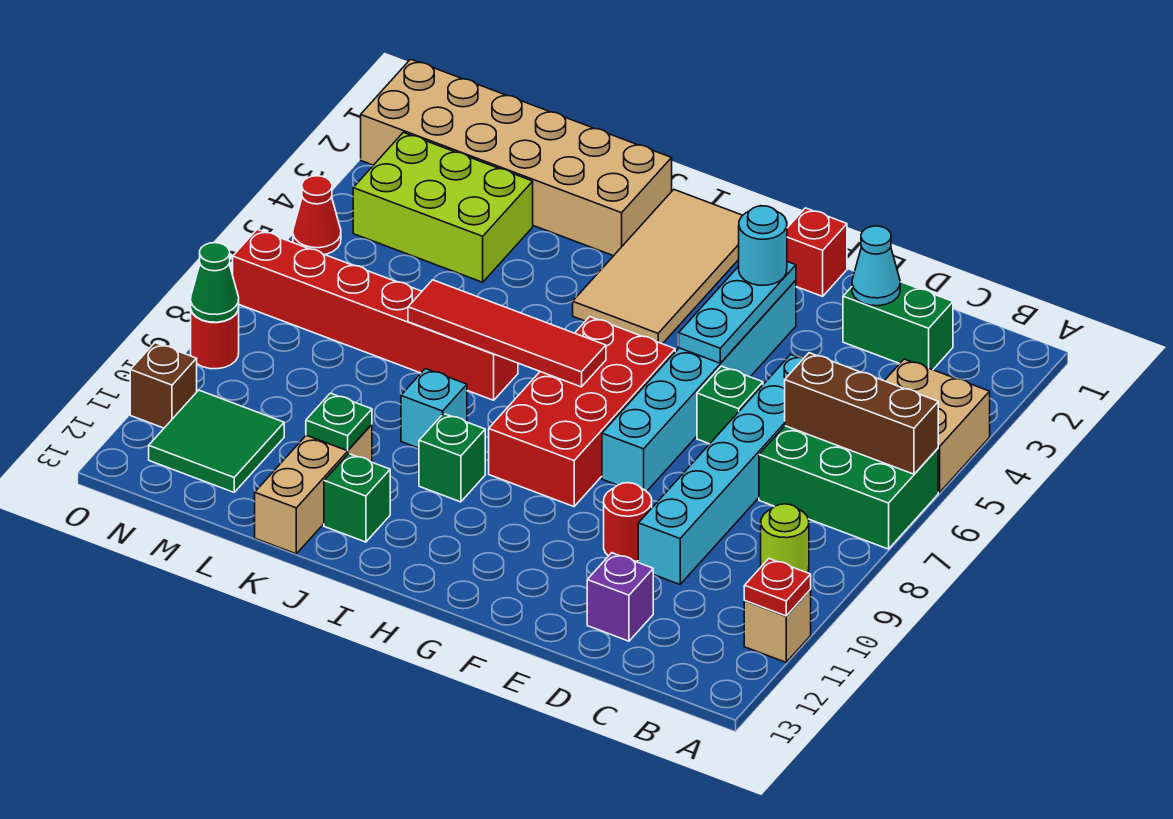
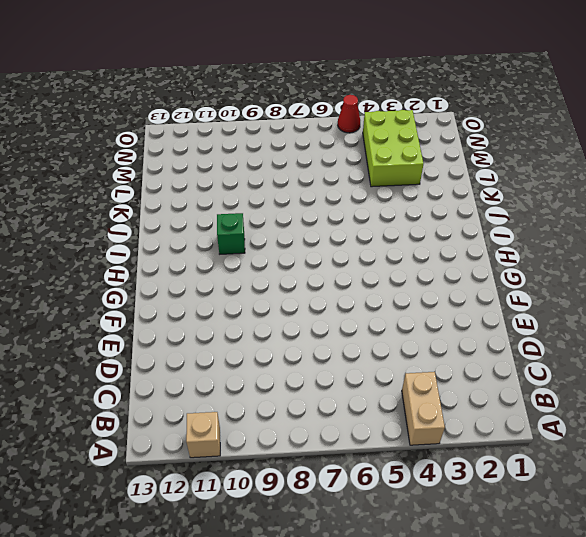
tan 1x2 brick [402,372,445,445] -> tan 2x2 brick [885,359,990,492]
none -> green 2x3 brick [759,426,938,549]
none -> lime 1x1 round brick [761,504,809,573]
none -> green 1x2 brick [843,282,953,370]
none -> cyan 1x6 brick [638,355,804,584]

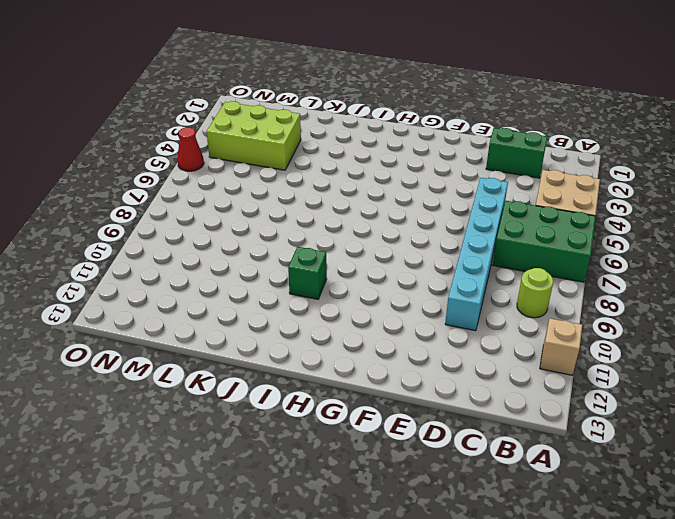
none -> purple 1x1 brick [587,553,653,641]
none -> green 1x1 brick [697,366,763,444]
none -> red 1x1 round brick [604,483,652,561]
none -> red 1x1 brick [787,208,847,296]

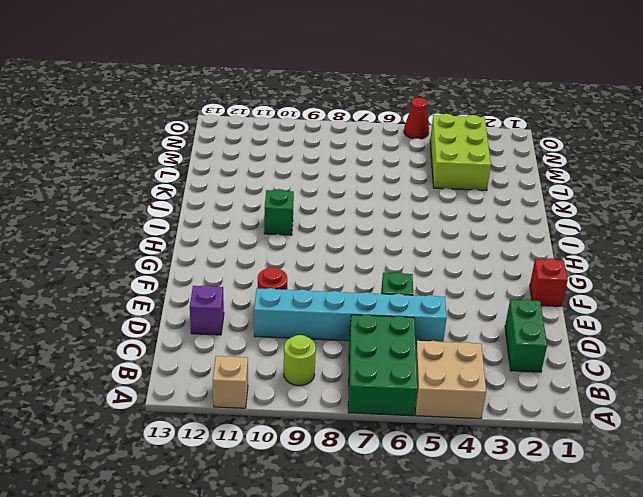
none -> cyan 1x6 brick [602,280,796,491]
none -> red 2x4 brick [489,317,675,507]
none -> tan 2x4 tile [573,190,743,344]
none -> tan 2x6 brick [361,59,672,256]

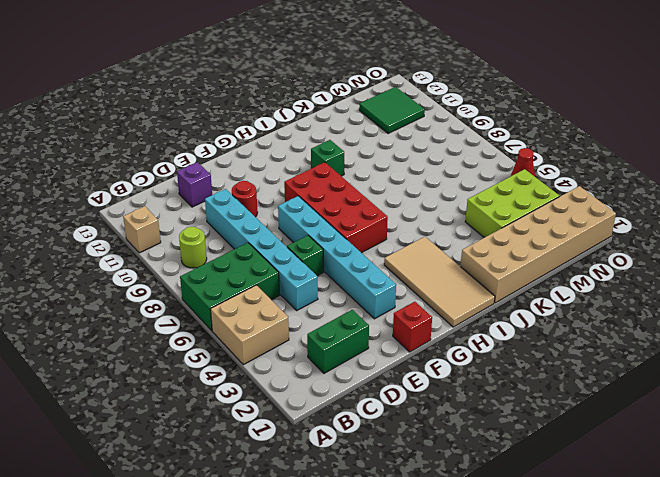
none -> red 1x6 brick [233,229,518,400]
none -> cyan 1x1 brick [401,369,467,448]
none -> green 1x1 brick [324,454,390,542]
none -> tan 1x3 brick [255,424,372,554]

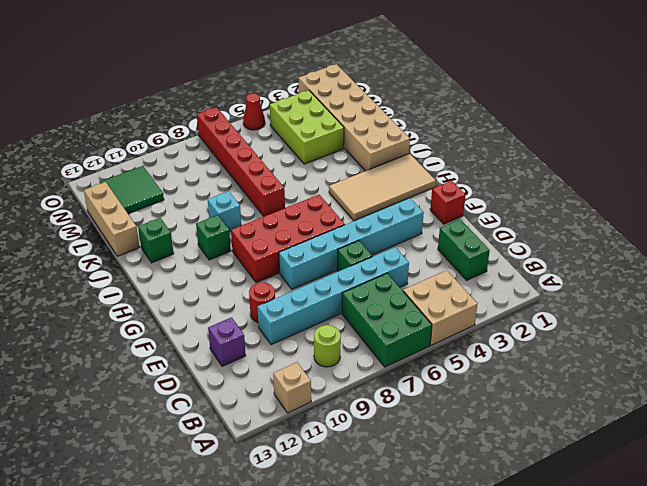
tan 1x3 brick [84,182,139,256] -> tan 1x3 brick turned to [255,424,372,554]
none -> red 1x1 round brick [191,308,239,369]
none -> brown 1x1 brick [130,343,197,428]
none -> brown 1x3 brick [785,353,938,474]
none -> red 1x1 plate [744,559,811,616]

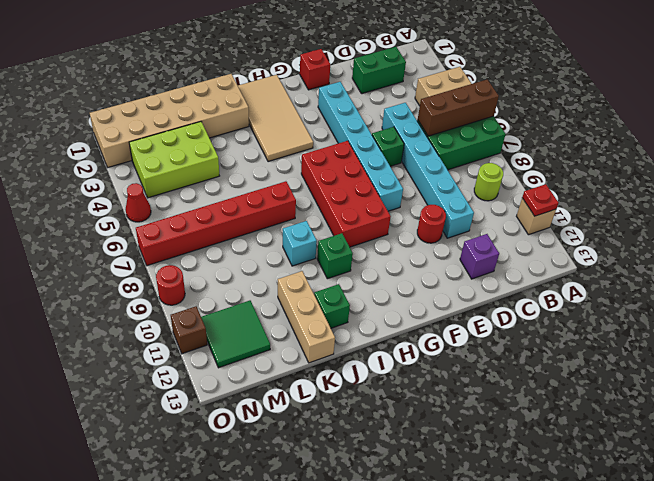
none -> cyan 1x1 cone [852,226,900,306]
none -> cyan 1x3 plate [679,262,796,363]
none -> red 1x4 tile [408,280,606,387]
none -> green 1x1 plate [306,393,372,451]

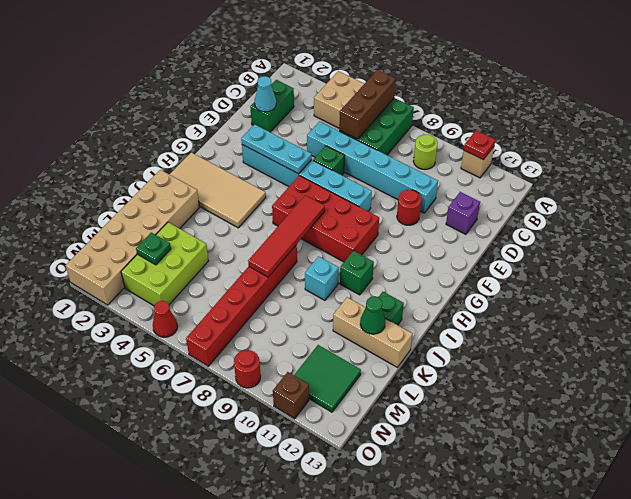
green 1x1 cone [360,297,386,334] -> green 1x1 cone moved to [191,243,239,322]
green 1x1 plate [136,233,171,265] -> green 1x1 plate moved to [306,393,372,451]
none -> red 1x1 brick [787,208,847,296]
none -> cyan 1x1 round brick [739,206,787,285]

